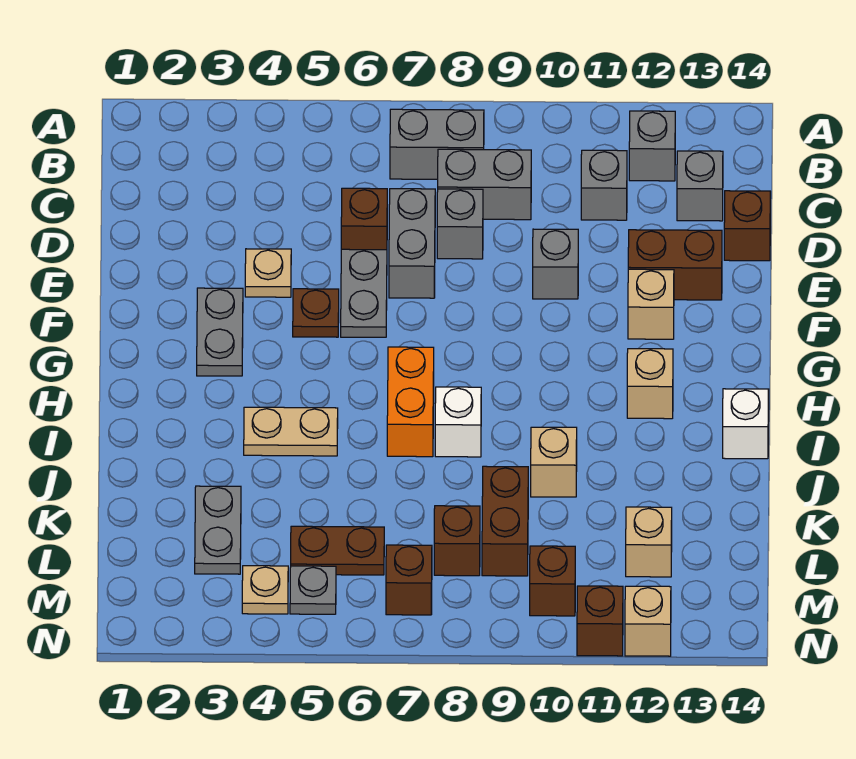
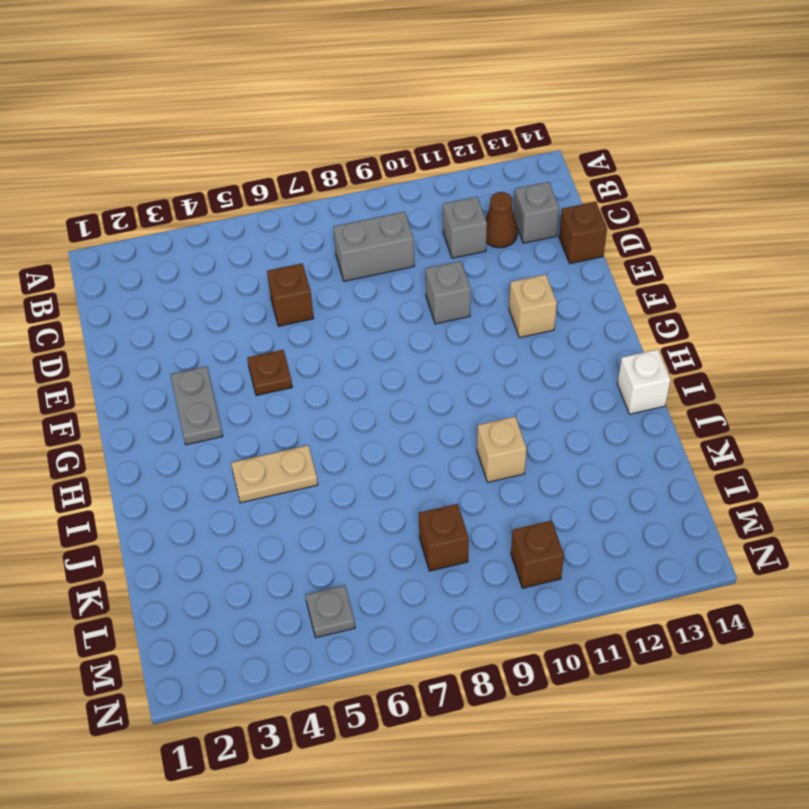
brown 1x1 cone [486,192,517,248] -> none
none -> grey 1x2 brick [390,109,484,179]
none -> grey 1x1 brick [629,111,675,181]
none -> grey 1x2 brick [389,189,435,298]
none -> grey 1x1 brick [437,189,483,259]

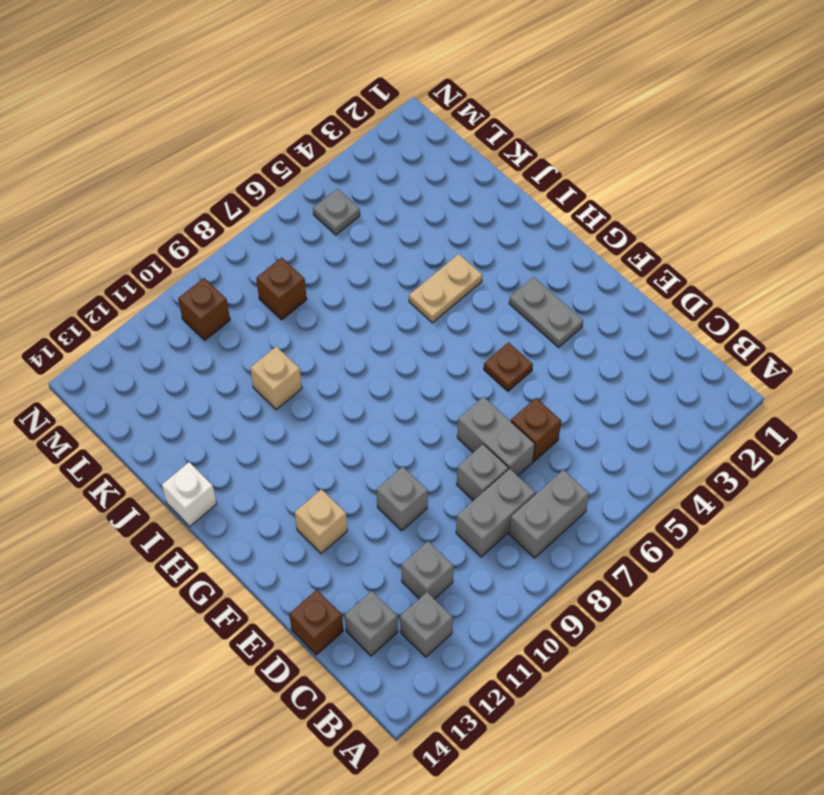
none -> tan 1x1 plate [245,249,291,297]
none -> grey 1x2 plate [341,249,387,337]
none -> brown 1x2 brick [628,230,722,300]
none -> orange 1x2 brick [387,347,434,457]

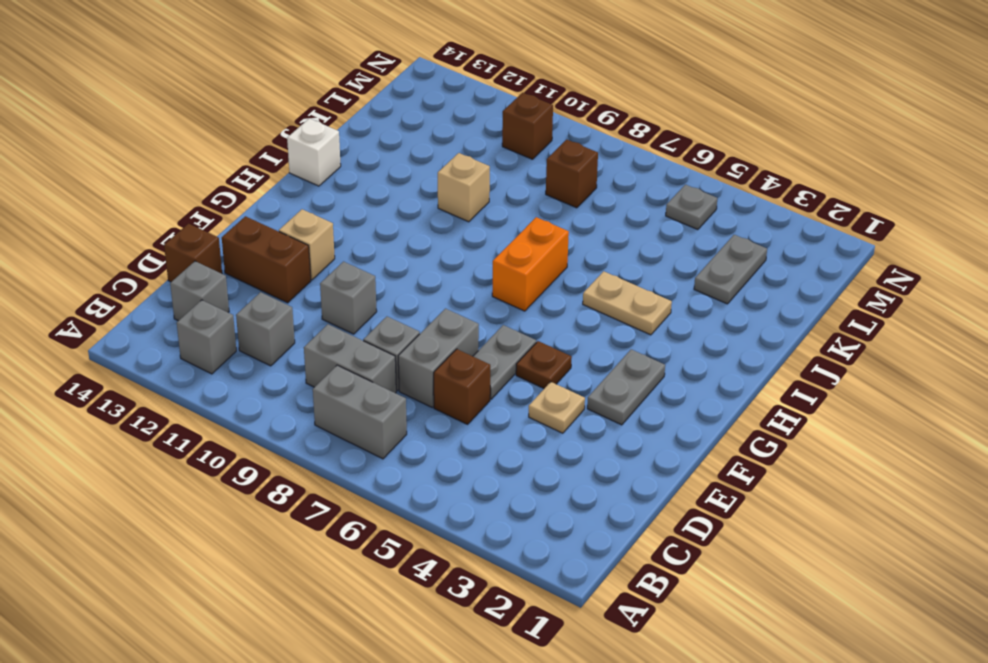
none -> tan 1x1 brick [627,349,673,419]
none -> white 1x1 brick [435,387,481,457]
none -> brown 1x2 brick [482,466,528,576]
none -> brown 1x2 plate [291,526,384,575]

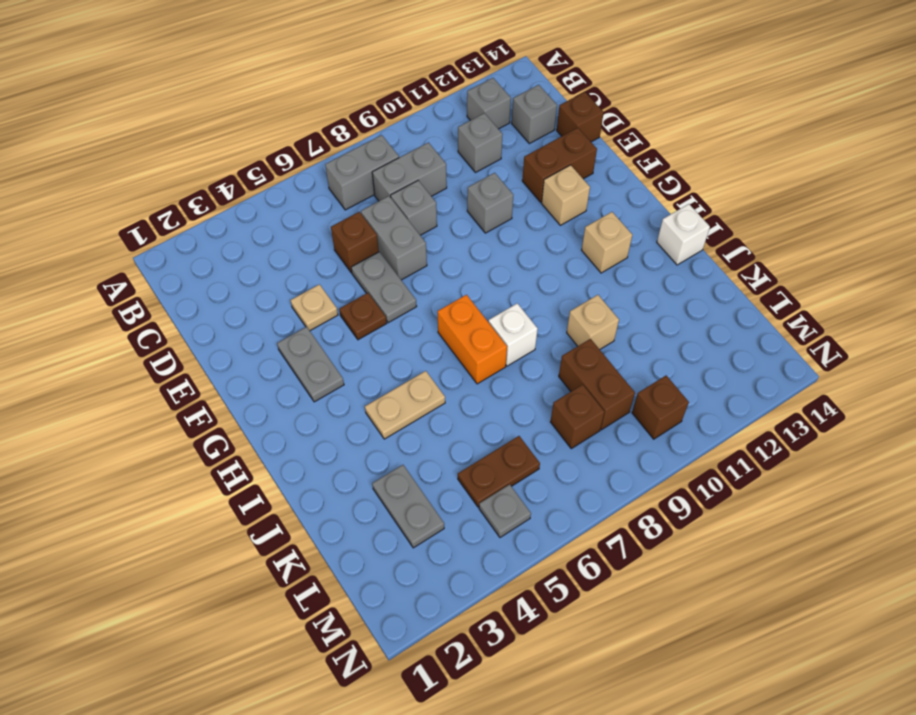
none -> tan 1x1 brick [626,507,672,577]
none -> tan 1x1 plate [242,566,288,614]
none -> brown 1x1 brick [386,545,432,615]
none -> brown 1x1 brick [577,586,623,656]

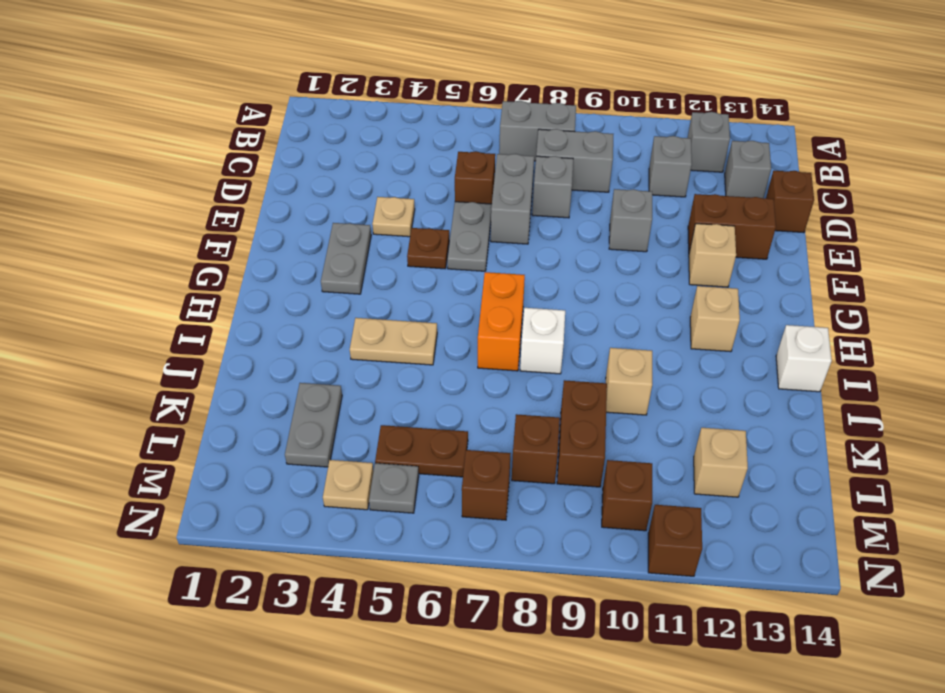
none -> tan 1x1 brick [625,586,671,656]

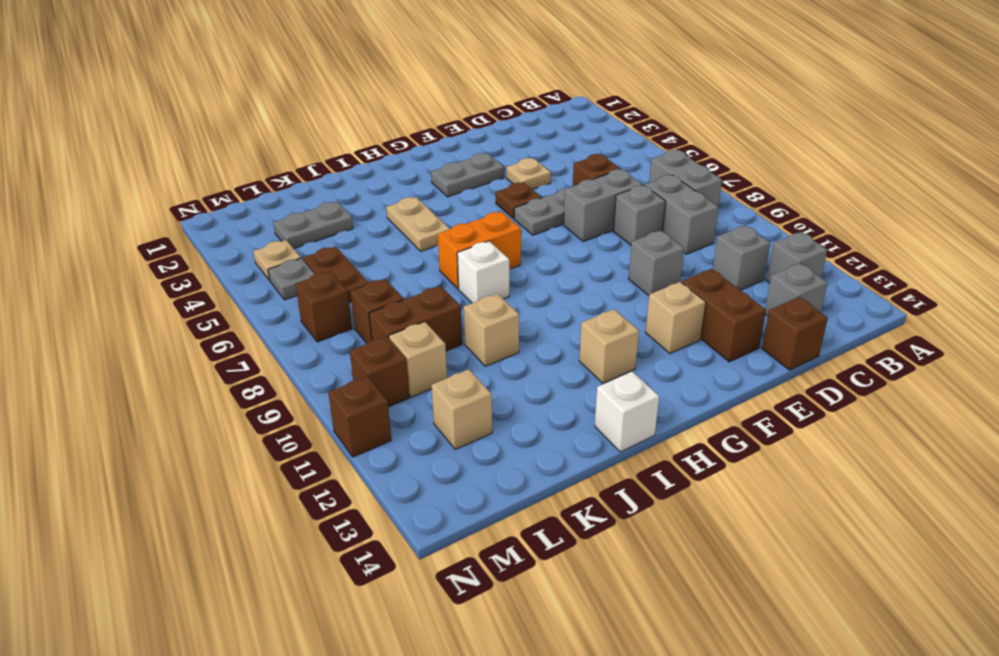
tan 1x1 brick [389,322,447,397] -> tan 1x1 brick moved to [625,586,671,656]

